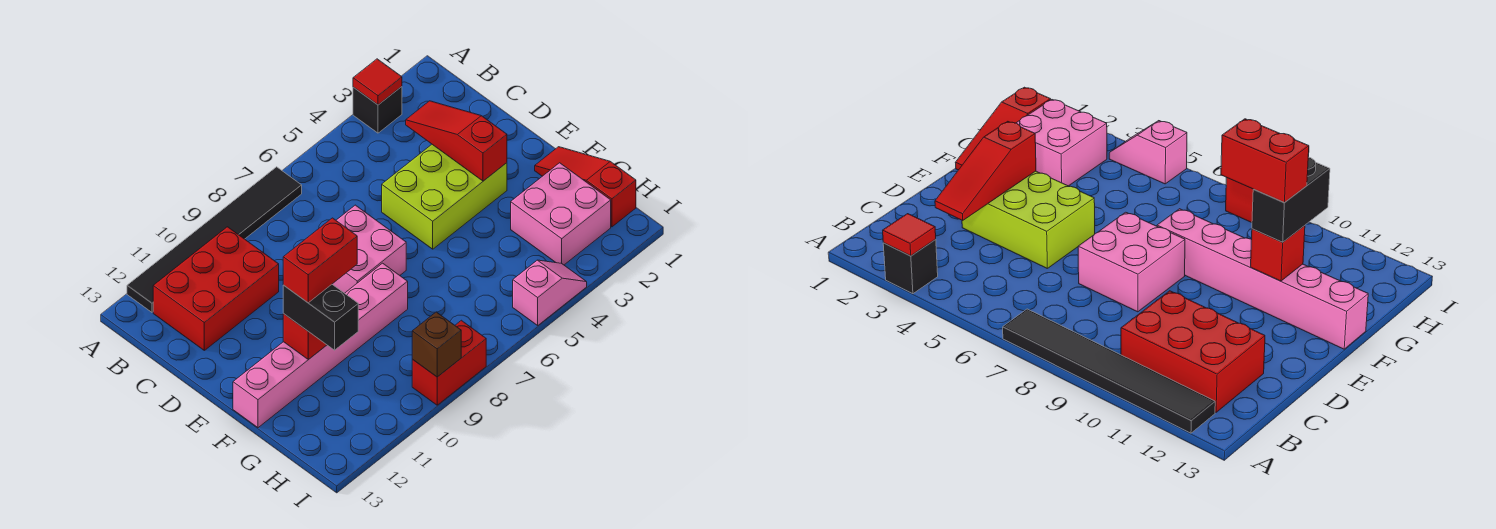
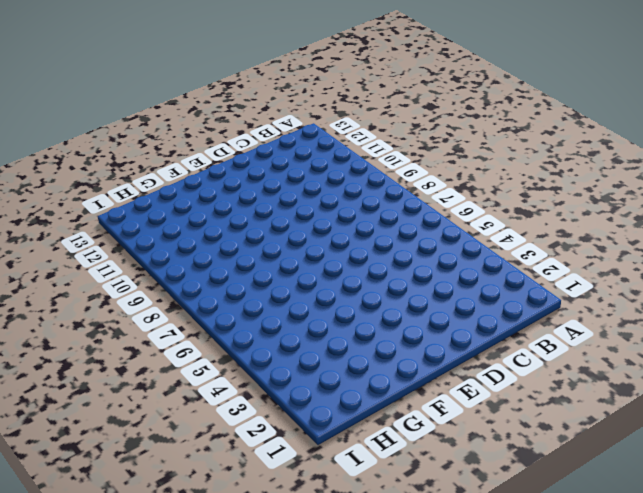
none -> black 1x1 brick [353,87,402,133]
none -> black 1x6 tile [127,167,302,312]
none -> red 2x3 brick [153,227,279,350]

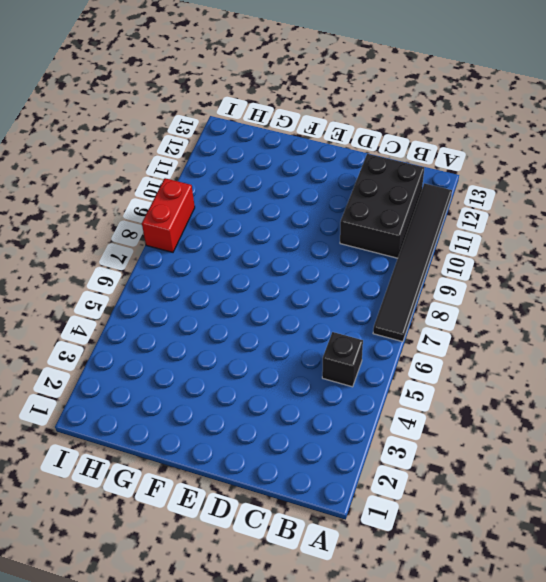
black 1x1 brick [322,332,363,387] -> black 1x1 brick moved to [353,87,402,133]
black 2x3 brick [340,154,424,258] -> red 2x3 brick [153,227,279,350]
none -> lime 2x3 brick [382,145,507,249]
none -> pink 2x2 brick [332,205,406,293]
none -> red 1x3 slope [535,147,636,227]

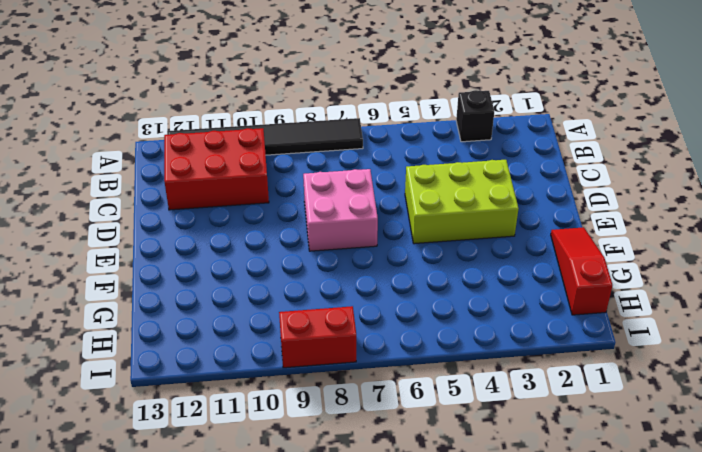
none -> pink 1x6 brick [233,263,408,428]
none -> pink 2x2 brick [511,163,611,265]
none -> pink 1x2 slope [513,260,587,325]

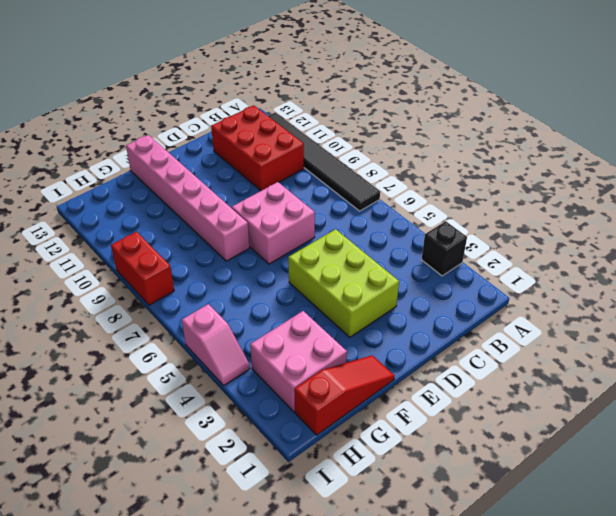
none -> red 1x1 tile [353,59,402,105]
none -> red 1x3 slope [406,101,507,181]
none -> red 1x1 brick [283,314,326,360]

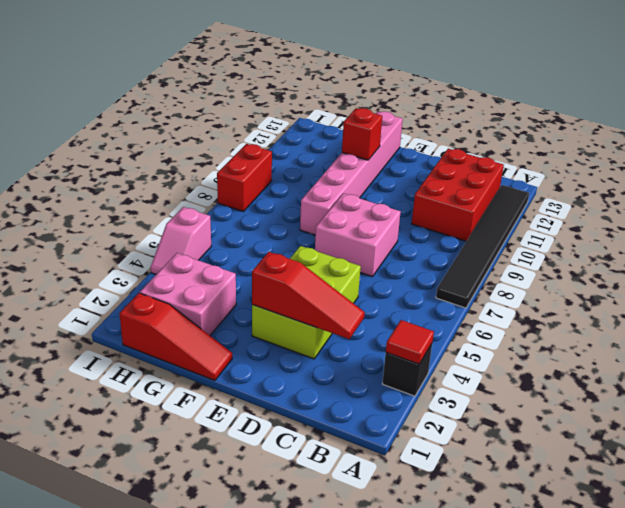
none -> brown 1x1 brick [412,312,461,377]
none -> black 1x2 brick [283,285,358,350]
none -> red 1x2 brick [283,218,357,303]

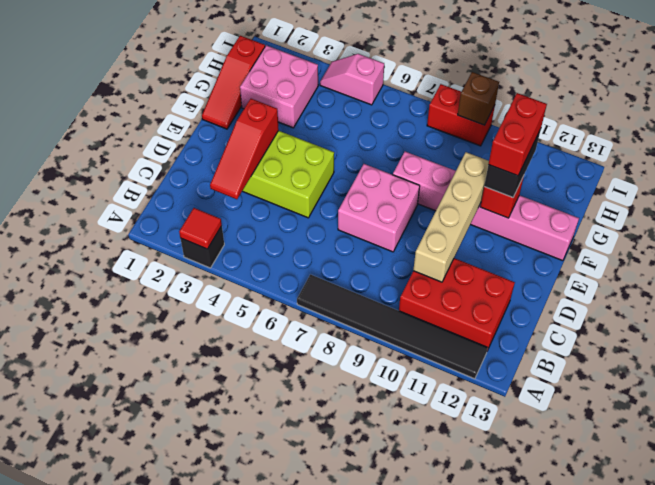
tan 1x4 brick [413,152,489,282] -> none
red 1x2 brick [489,93,547,176] -> red 1x2 brick turned to [283,218,357,303]

